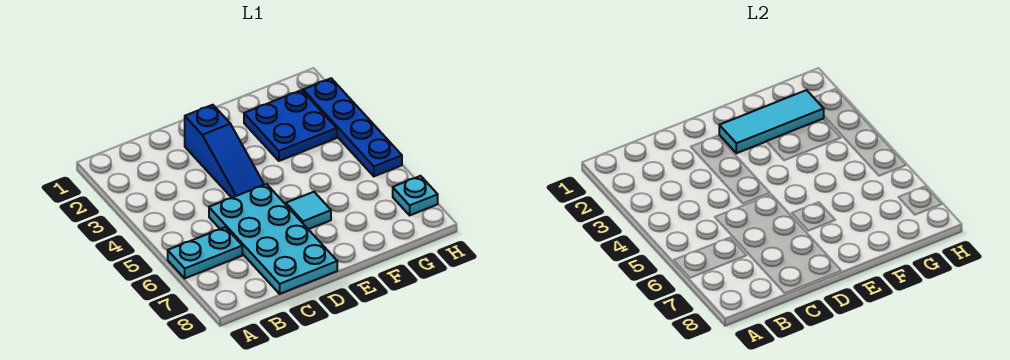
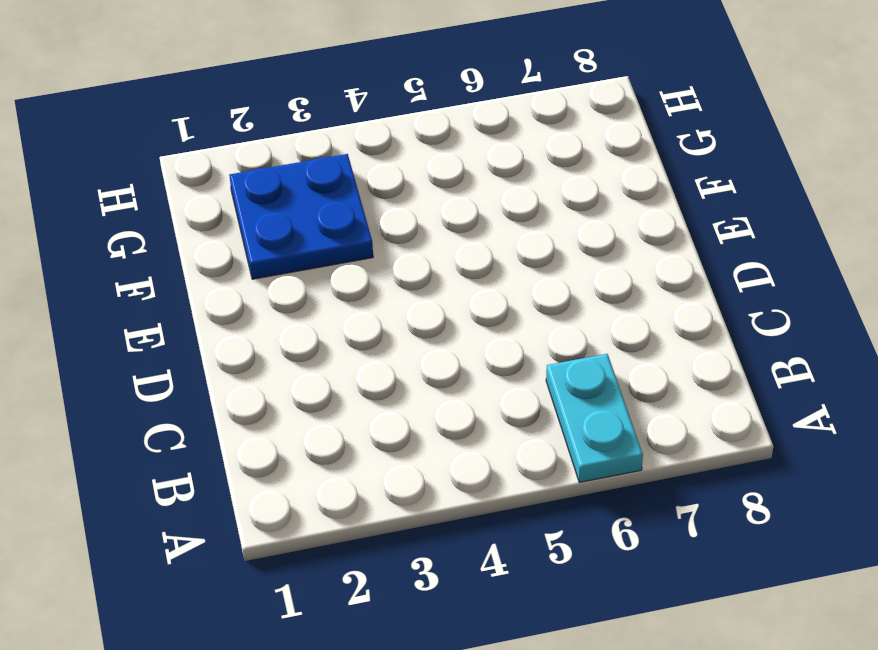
none -> cyan 2x4 plate [209,184,337,294]
none -> blue 1x3 slope [185,105,264,198]

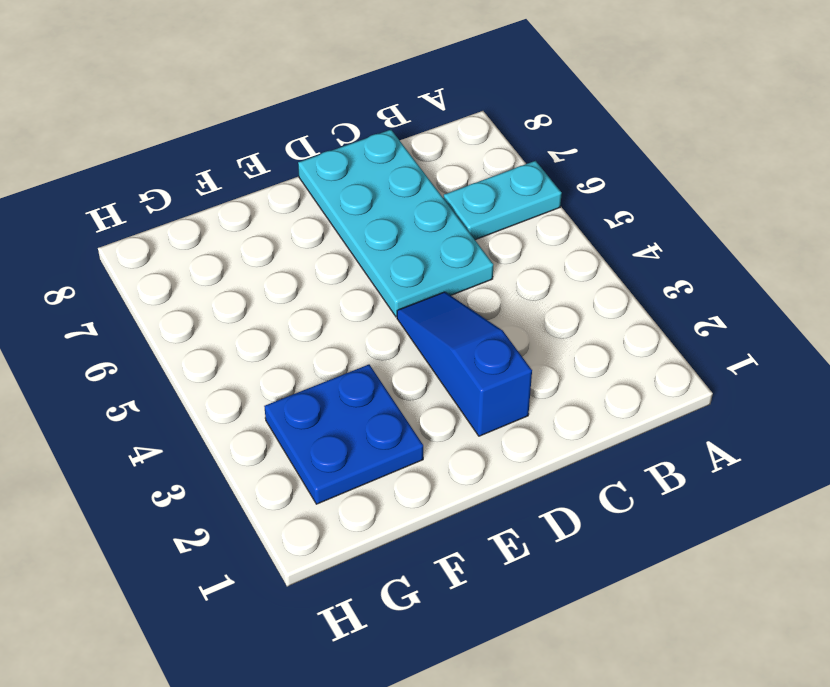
none -> cyan 1x1 tile [286,192,331,229]
none -> blue 1x4 plate [303,78,402,176]

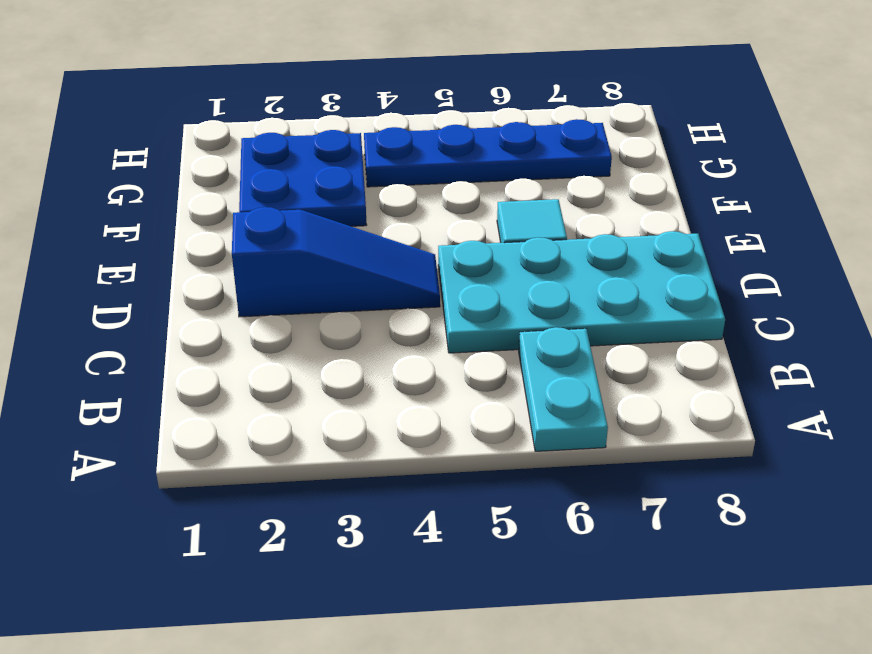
blue 1x4 plate [364,119,612,187] -> blue 1x4 plate moved to [303,78,402,176]
none -> cyan 1x1 plate [393,176,438,215]
none -> cyan 1x3 tile [719,90,824,153]

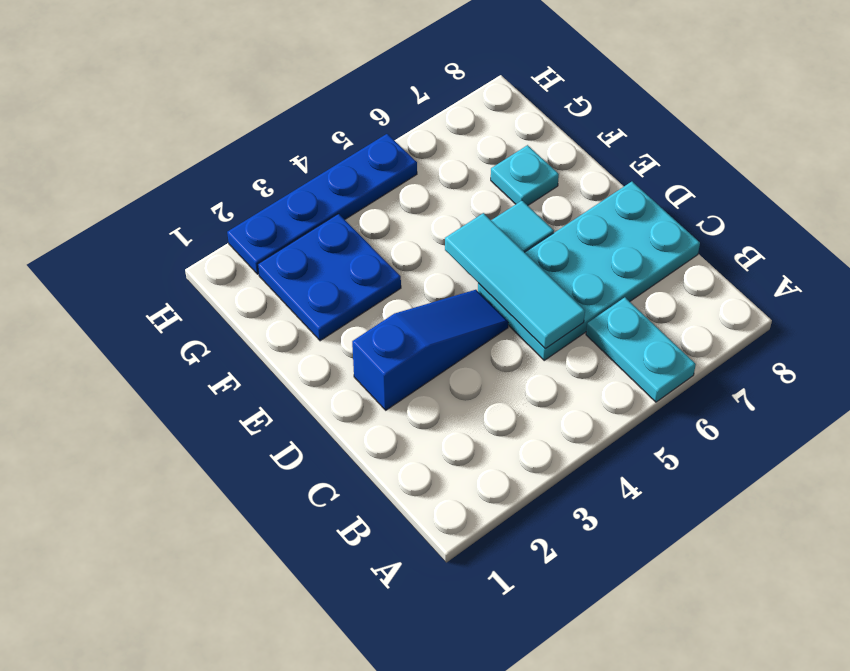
cyan 1x3 tile [445,213,585,349] -> cyan 1x3 tile moved to [719,90,824,153]
cyan 1x1 plate [491,145,559,205] -> cyan 1x1 plate moved to [393,176,438,215]

